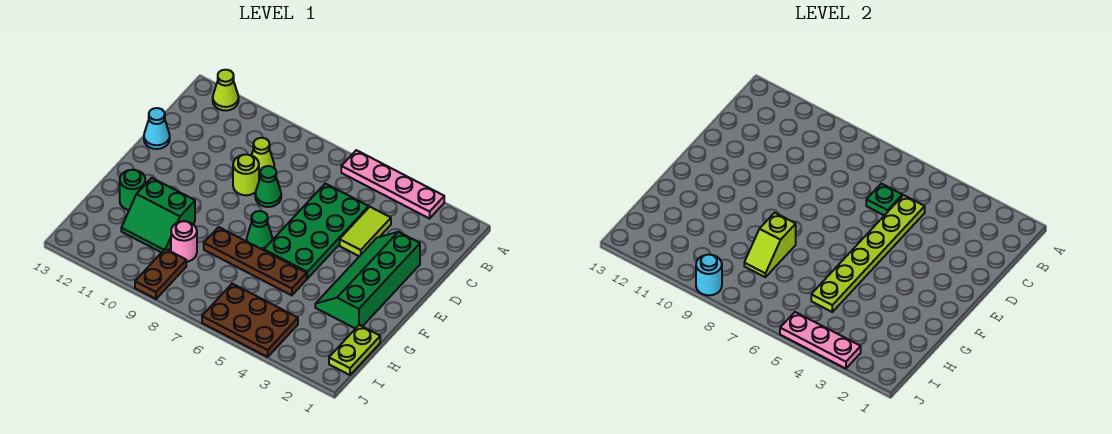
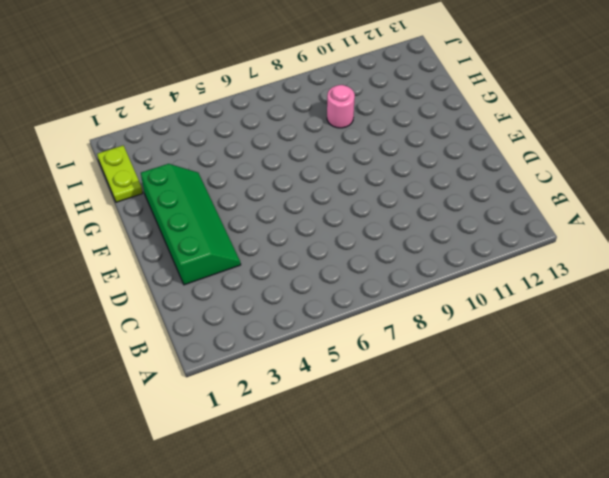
none -> pink 1x4 plate [341,150,444,219]
none -> lime 1x1 cone [213,70,239,111]
none -> lime 1x2 tile [340,207,391,256]

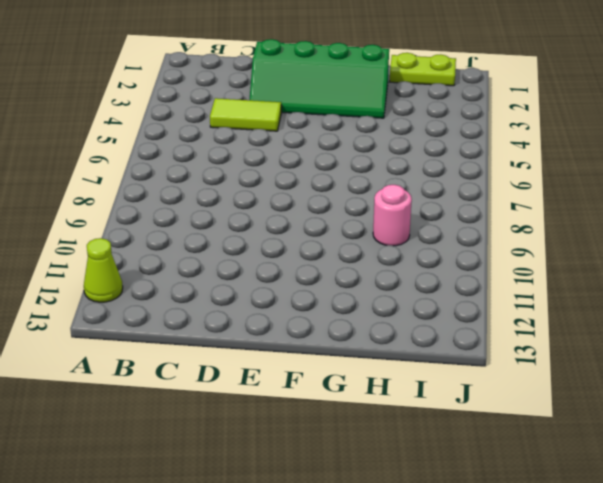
none -> pink 1x4 plate [341,150,444,219]
none -> green 2x4 plate [264,184,369,279]
none -> lime 1x1 cone [251,138,274,178]

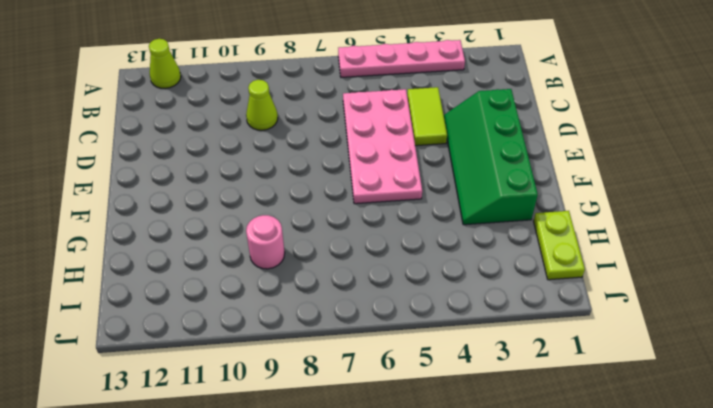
pink 2x4 plate [343,89,422,204] -> green 2x4 plate [264,184,369,279]
none -> green 1x1 cone [255,166,281,207]
none -> lime 1x1 round brick [233,154,259,195]
none -> cyan 1x1 cone [144,108,170,149]

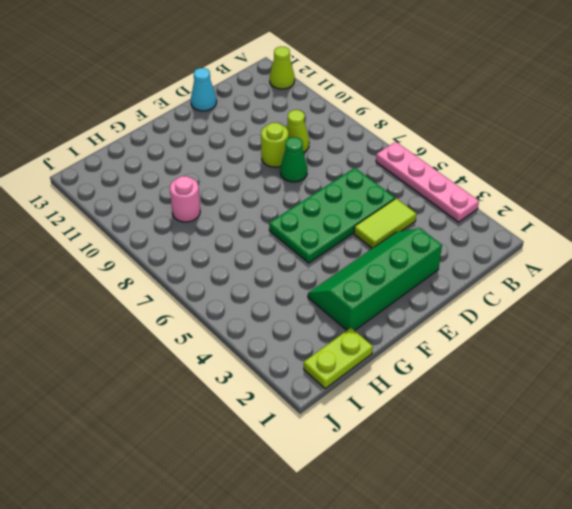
none -> green 1x1 cone [247,211,273,250]
none -> brown 1x4 plate [204,227,307,295]
none -> green 2x2 slope [121,178,195,253]

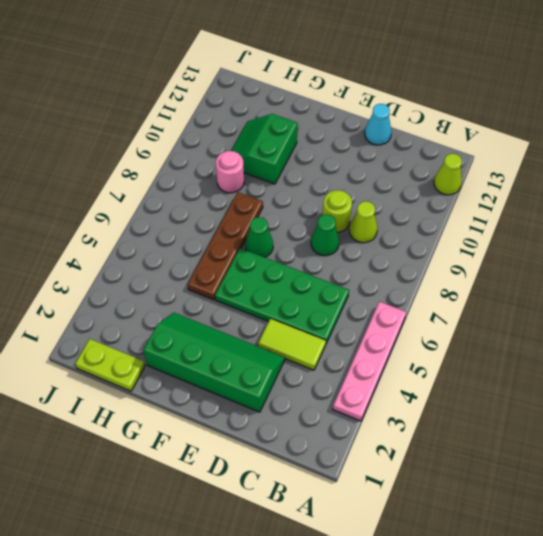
none -> green 1x1 round brick [120,170,145,210]
none -> brown 2x3 plate [202,284,298,357]
none -> brown 1x2 plate [135,249,186,299]

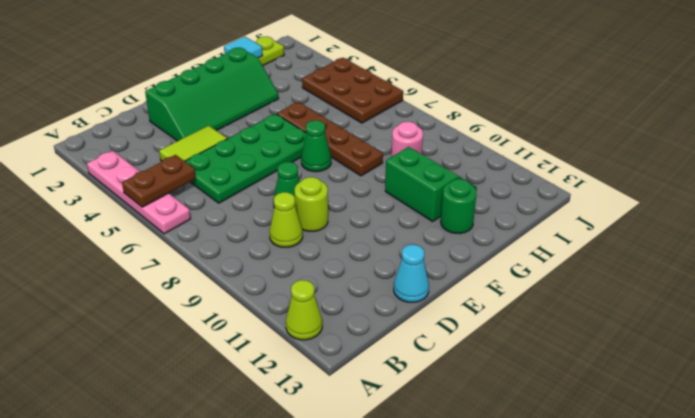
brown 1x2 plate [122,155,196,207] -> brown 1x2 plate moved to [135,249,186,299]
cyan 1x1 tile [224,37,263,58] -> none
none -> lime 1x6 plate [811,195,925,312]
none -> green 1x1 plate [866,184,902,215]
none -> lime 1x2 slope [744,213,796,277]

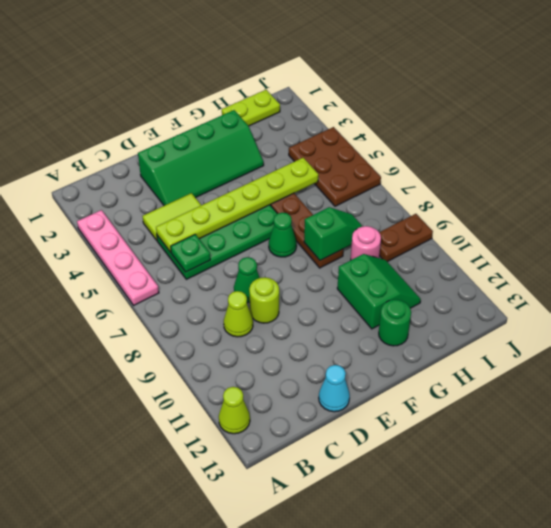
green 1x2 slope [304,207,363,261] -> lime 1x2 slope [744,213,796,277]
none -> pink 1x3 plate [780,312,861,369]
none -> cyan 1x1 round brick [696,255,722,295]

